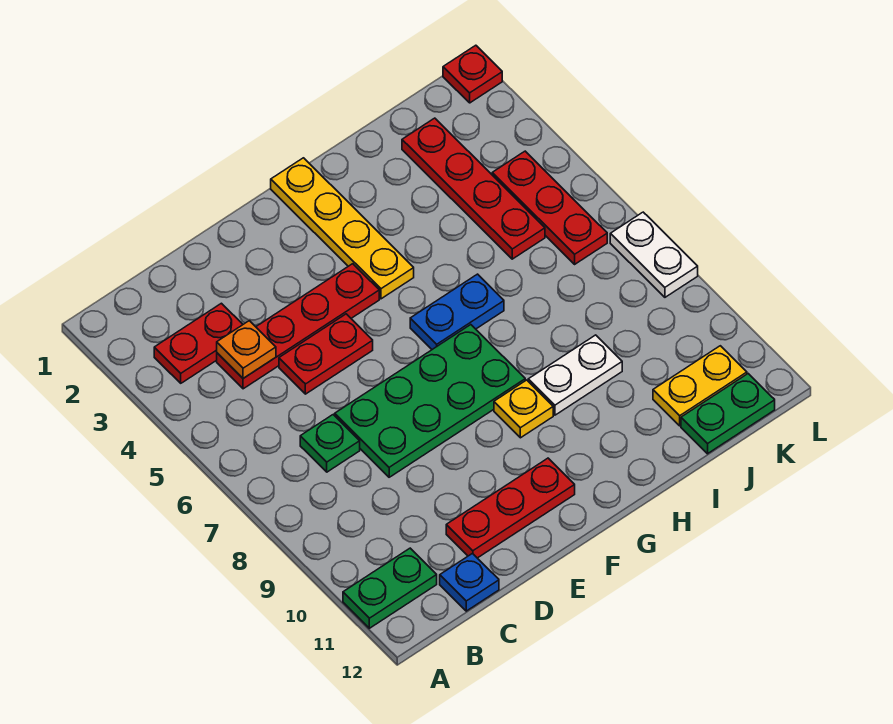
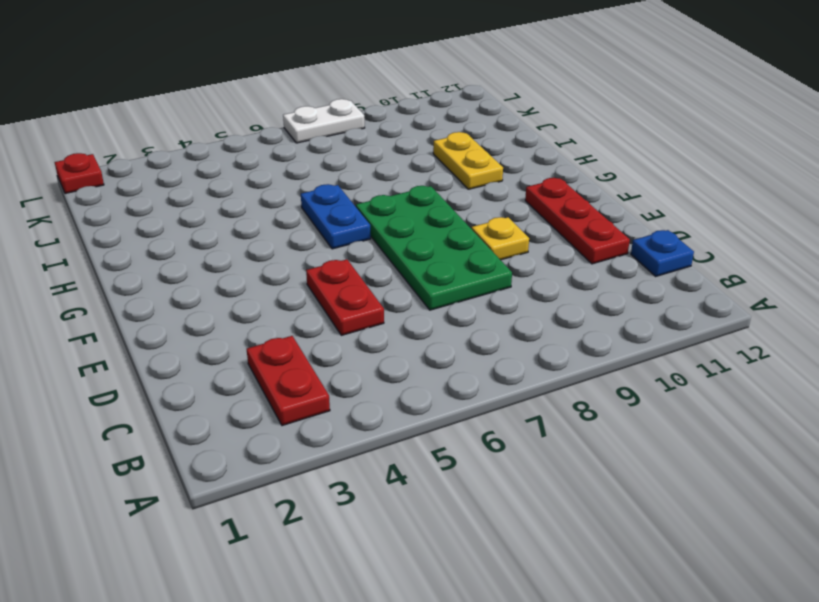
yellow 1x1 plate [472,217,529,260] -> yellow 1x1 plate moved to [494,380,553,438]
yellow 1x2 plate [433,132,503,189] -> yellow 1x2 plate moved to [653,346,747,426]
none -> green 1x2 plate [343,548,437,628]
none -> red 1x4 plate [217,264,379,389]
none -> green 1x1 plate [300,415,360,472]

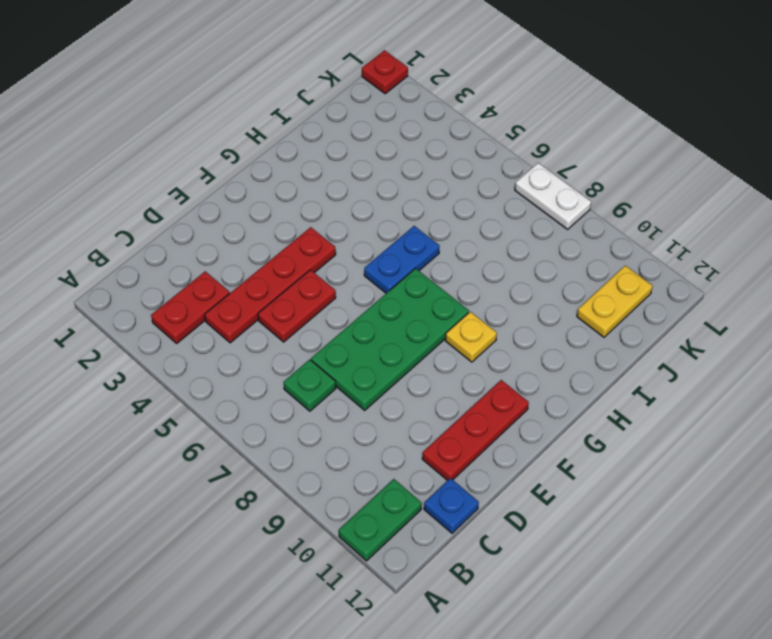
none -> yellow 1x4 plate [271,158,414,299]
none -> white 1x2 plate [528,335,622,415]
none -> red 1x4 plate [402,118,545,259]

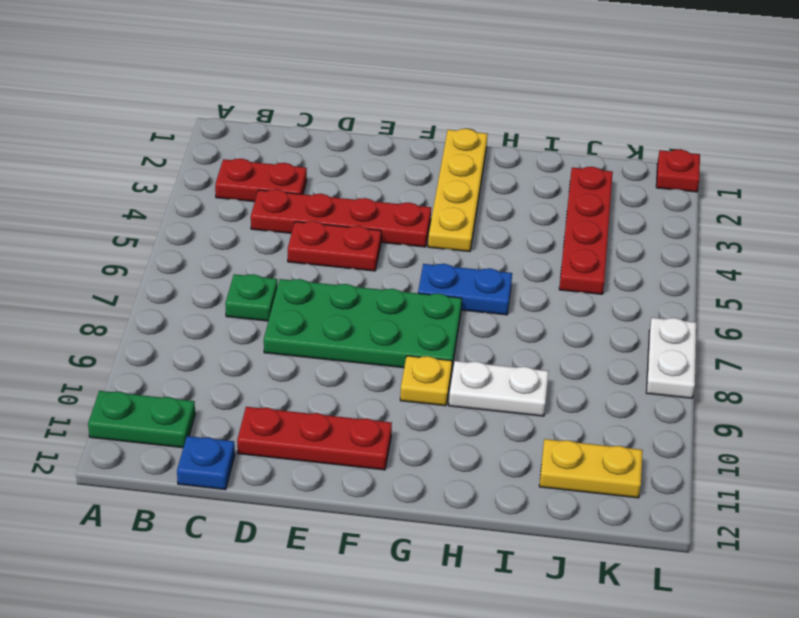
none -> green 1x2 plate [681,374,775,454]
none -> red 1x3 plate [492,151,607,264]
none -> orange 1x1 plate [217,321,276,378]

